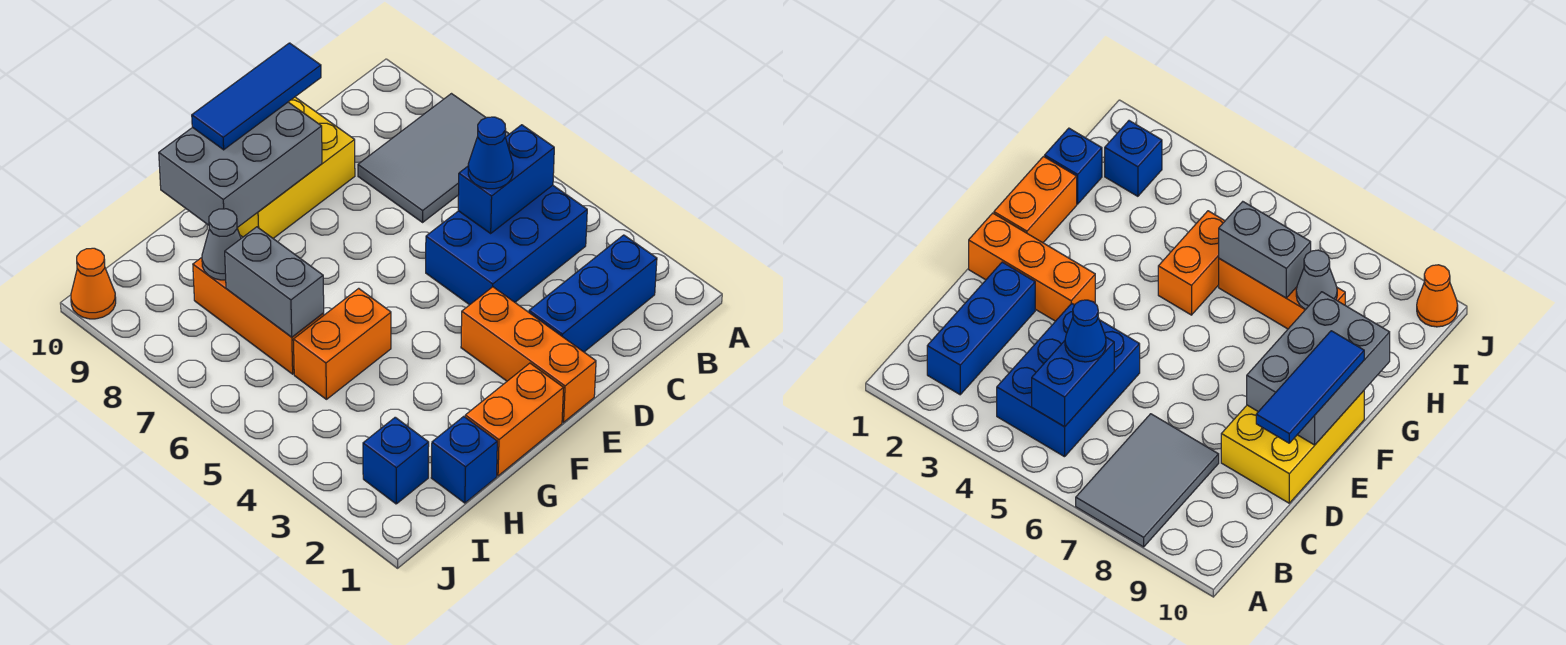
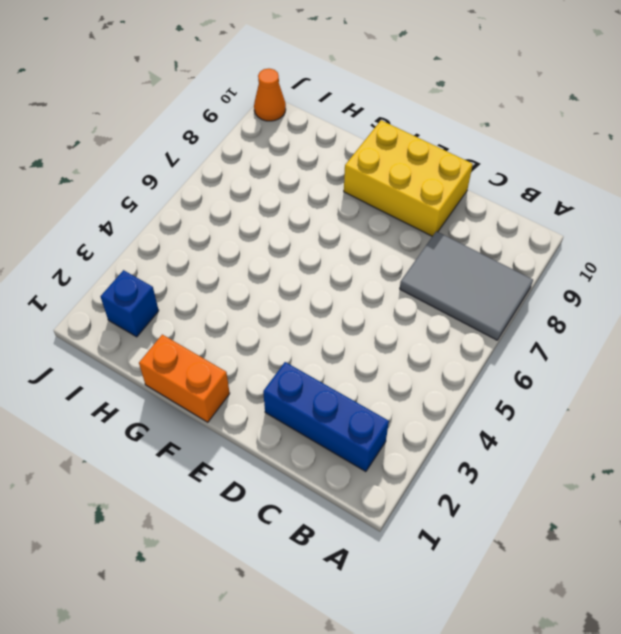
none -> blue 2x3 brick [426,185,587,305]
none -> orange 1x3 brick [461,287,596,422]
none -> orange 1x2 brick [293,288,391,399]

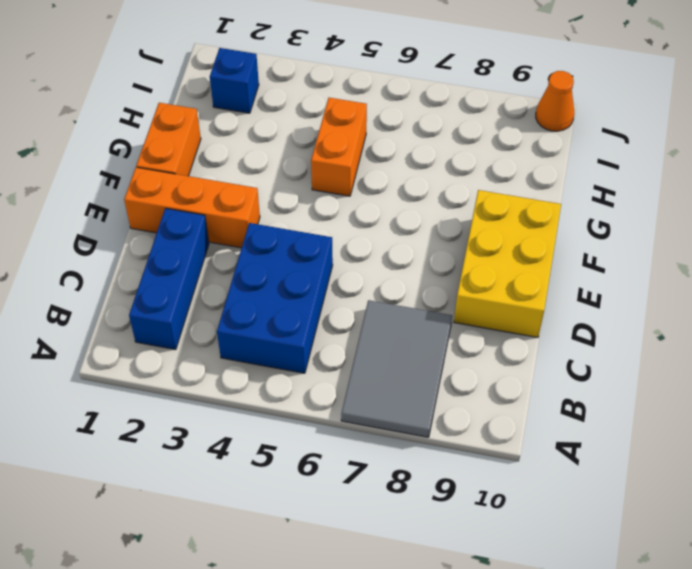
none -> blue 1x1 brick [431,416,497,503]
none -> orange 1x3 brick [193,258,324,374]
none -> blue 1x2 brick [458,125,554,233]

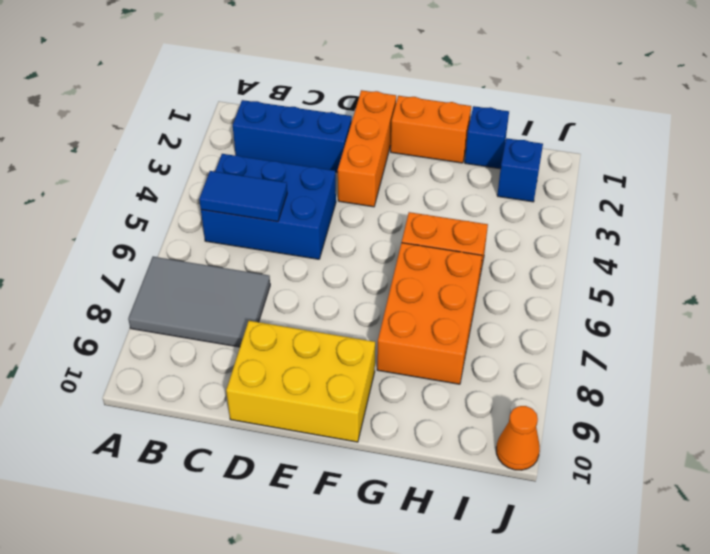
blue 1x2 tile [199,171,287,222] -> blue 1x2 brick [458,125,554,233]
orange 2x3 brick [377,243,482,384] -> orange 1x3 brick [193,258,324,374]
none -> grey 2x3 brick [159,102,322,228]
none -> grey 1x2 brick [225,227,324,337]
none -> grey 1x1 cone [202,209,241,280]

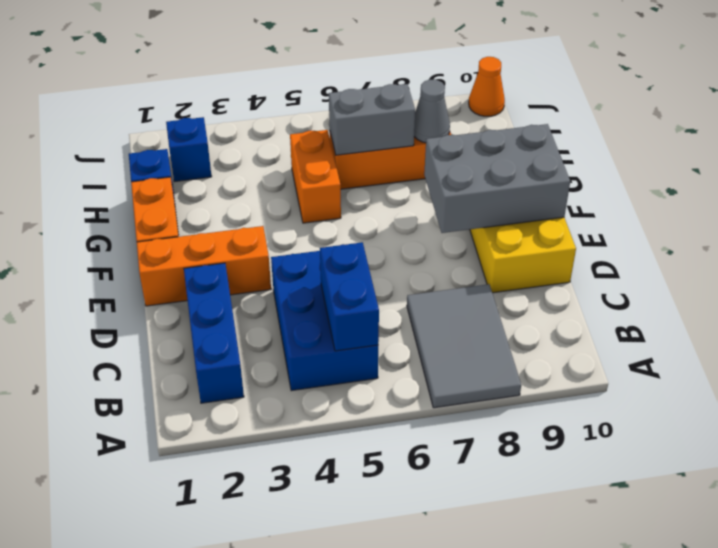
grey 2x3 brick [424,124,570,233] -> grey 2x3 brick turned to [159,102,322,228]
none -> blue 1x1 cone [468,117,513,189]
none -> blue 1x3 tile [192,43,321,150]

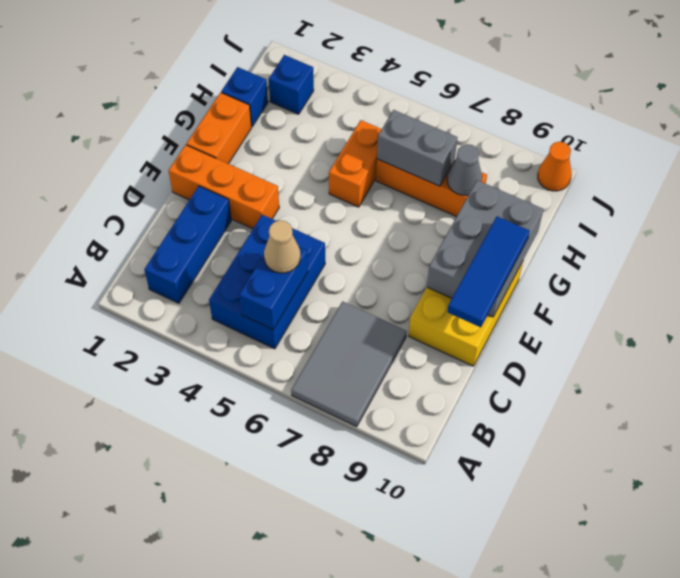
tan 1x1 cone [264,220,300,273] -> blue 1x1 cone [468,117,513,189]

